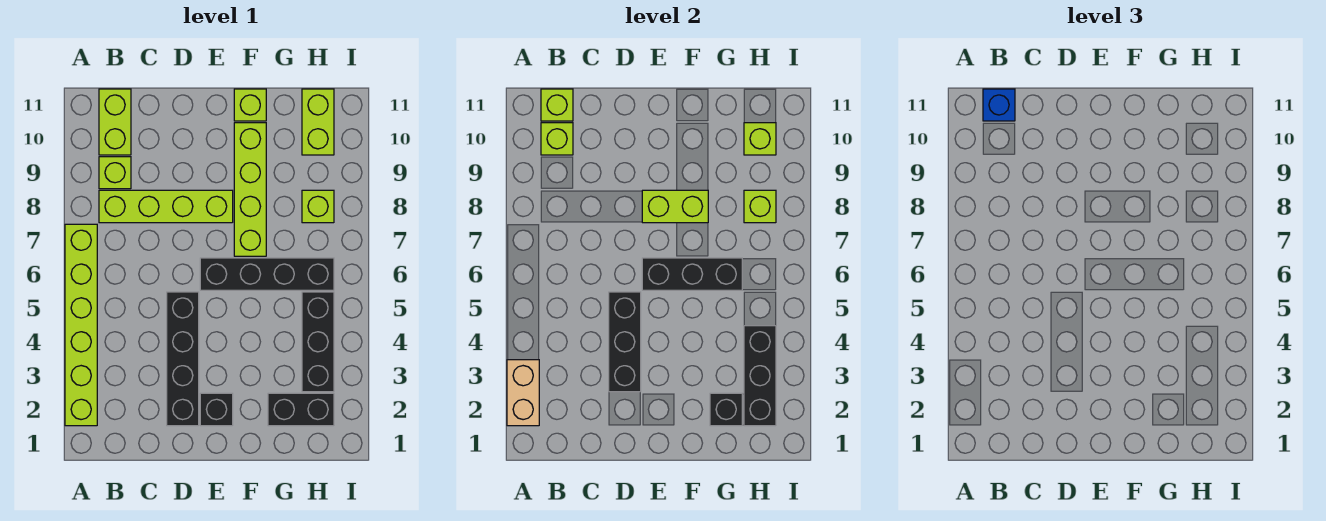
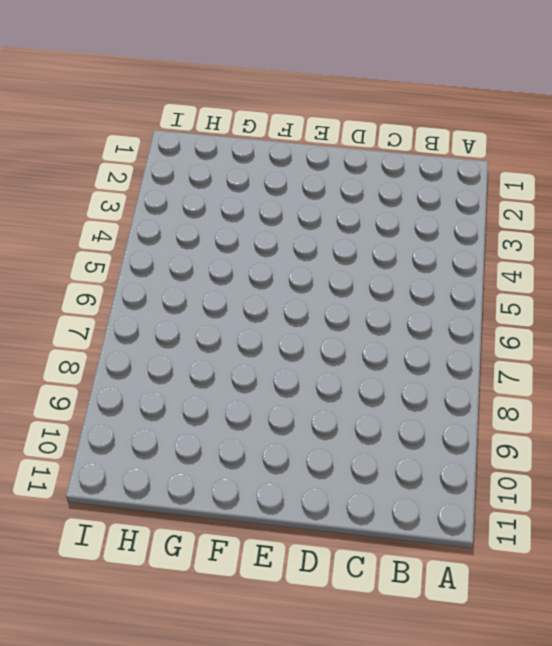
none -> lime 1x6 brick [65,224,97,426]
none -> lime 1x4 brick [99,190,233,223]
none -> lime 1x1 brick [99,157,131,189]

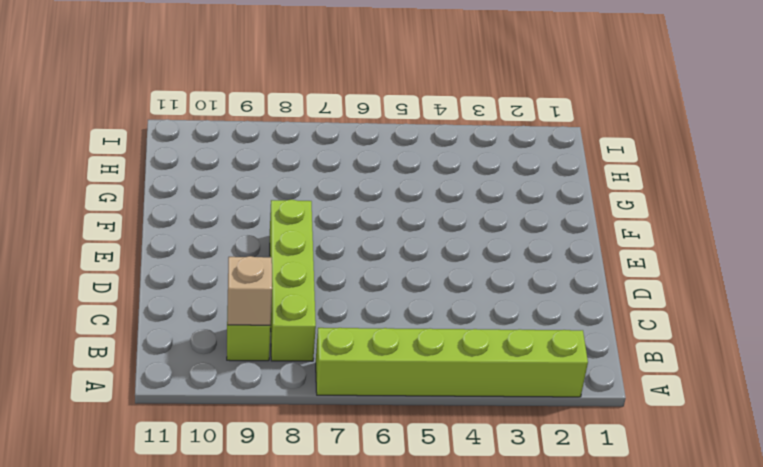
tan 1x1 brick [228,256,272,325] -> none
none -> lime 1x2 brick [99,89,131,155]
none -> black 1x4 brick [167,292,199,426]
none -> black 1x1 brick [200,393,233,426]

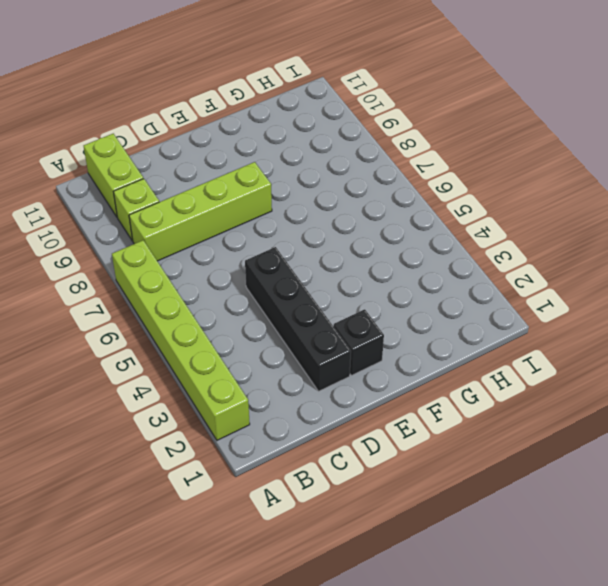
none -> black 1x4 brick [200,258,334,290]
none -> lime 1x4 brick [234,123,266,256]
none -> lime 1x1 brick [234,89,266,121]

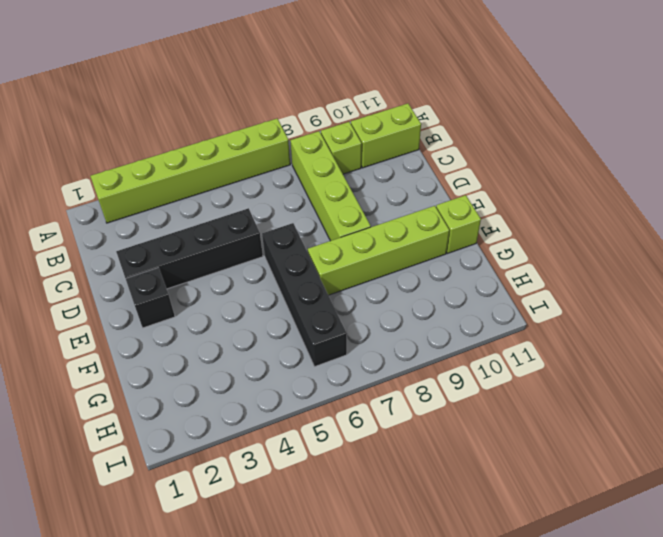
none -> black 1x2 brick [268,393,334,426]
none -> black 1x3 brick [302,292,334,392]
none -> lime 1x1 brick [302,190,334,223]

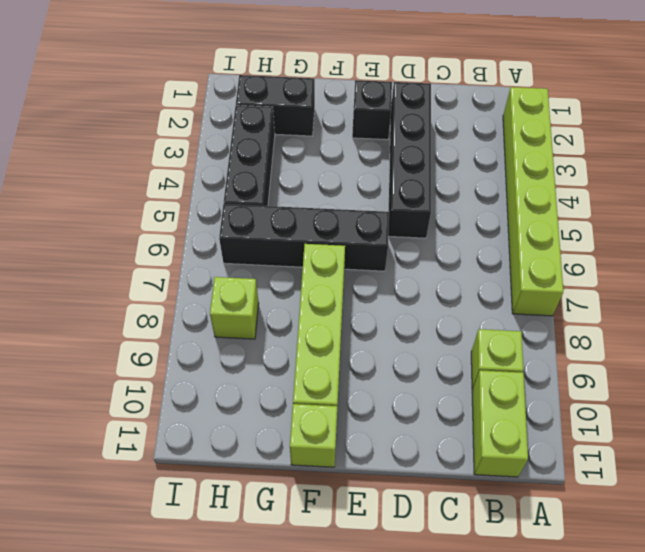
none -> lime 1x4 brick [99,190,233,223]
none -> lime 1x2 brick [302,89,334,155]
none -> tan 1x2 brick [507,360,539,426]

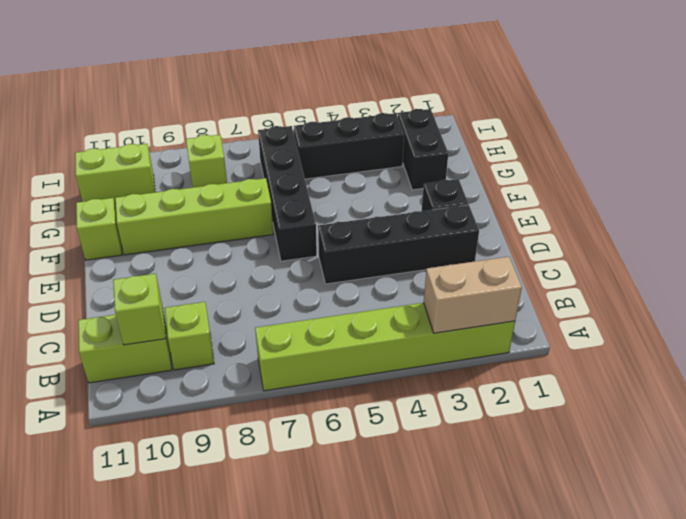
none -> lime 1x4 brick [99,190,233,223]
none -> lime 1x1 brick [541,89,573,121]
none -> black 1x3 brick [609,292,641,392]

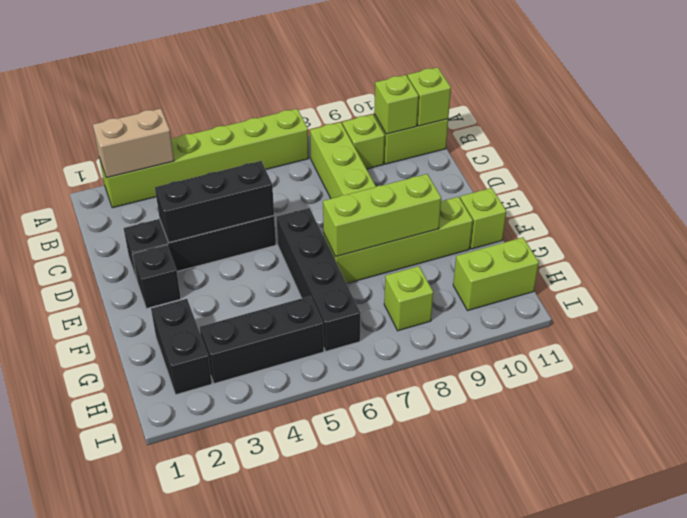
lime 1x3 brick [323,174,441,257] -> lime 1x2 brick [642,190,708,223]
none -> black 1x3 brick [642,258,742,290]
none -> black 1x1 brick [710,393,742,426]
none -> black 1x3 brick [744,326,776,426]

